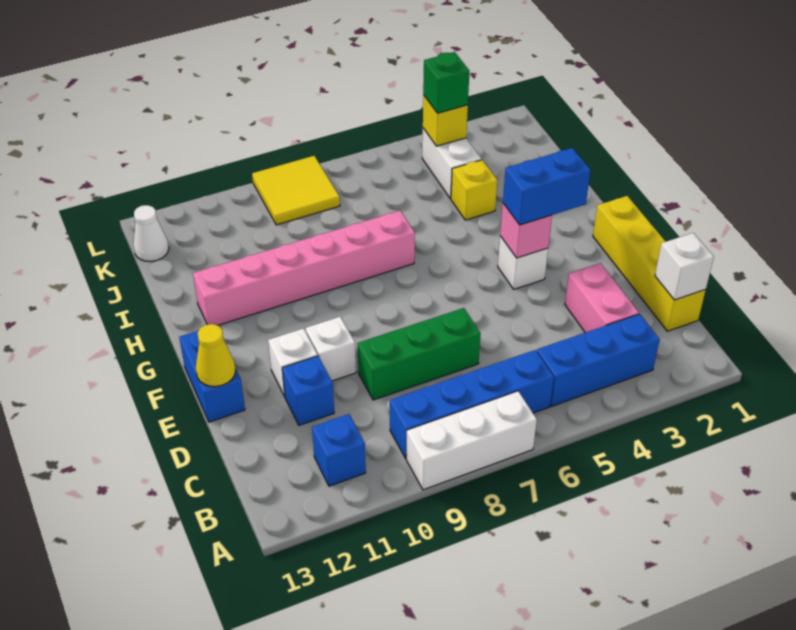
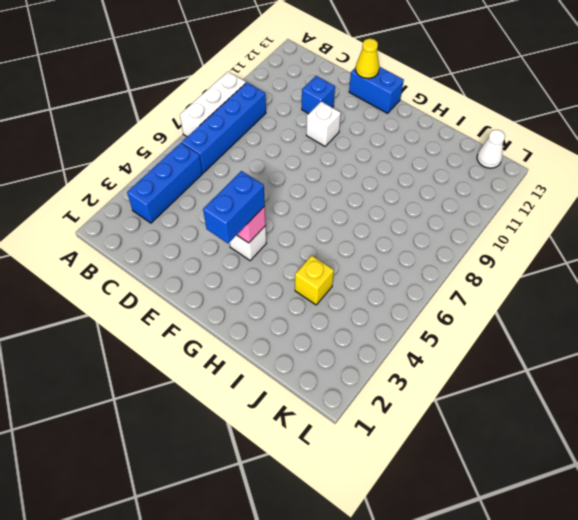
none -> blue 1x1 brick [312,414,366,486]
none -> yellow 1x4 brick [593,196,706,331]
none -> pink 1x2 brick [565,263,639,333]

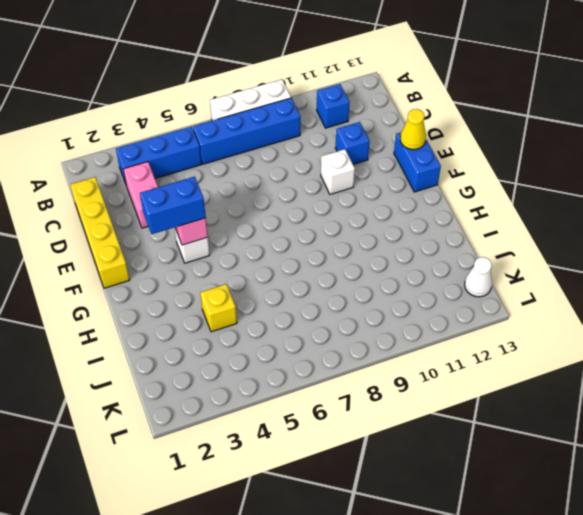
none -> green 1x3 brick [357,308,481,400]
none -> white 1x1 brick [268,329,318,397]
none -> pink 1x6 brick [193,211,415,325]

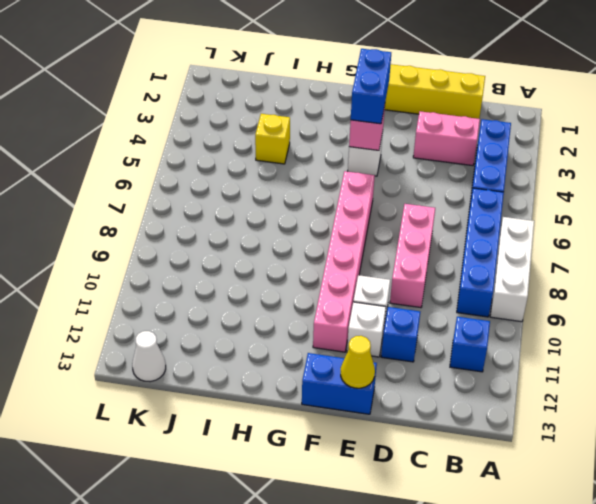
pink 1x3 brick [390,204,435,308] -> green 1x3 brick [357,308,481,400]
pink 1x6 brick [313,171,375,352] -> pink 1x6 brick moved to [193,211,415,325]
none -> white 1x2 brick [422,128,482,199]
none -> yellow 2x2 tile [252,156,340,225]
none -> white 1x1 brick [655,233,714,300]

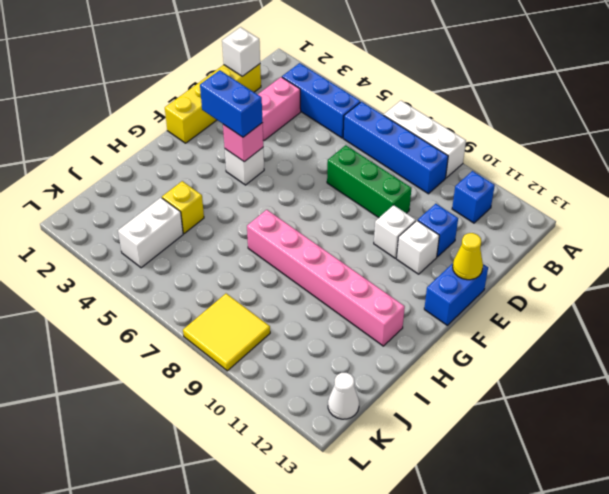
none -> yellow 1x1 brick [423,95,468,146]
none -> green 1x1 brick [423,52,469,113]

